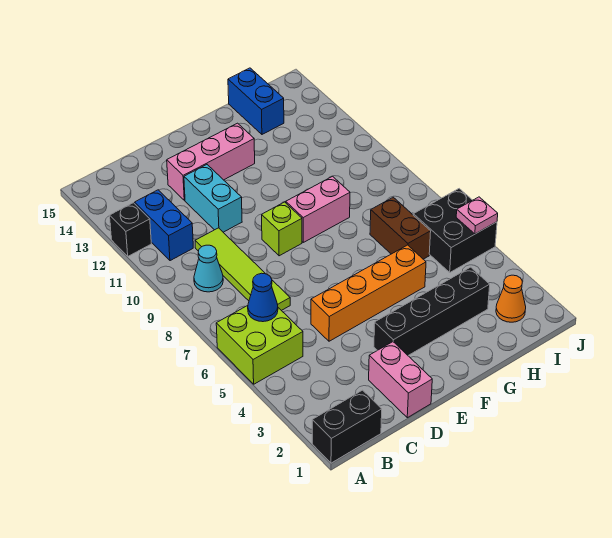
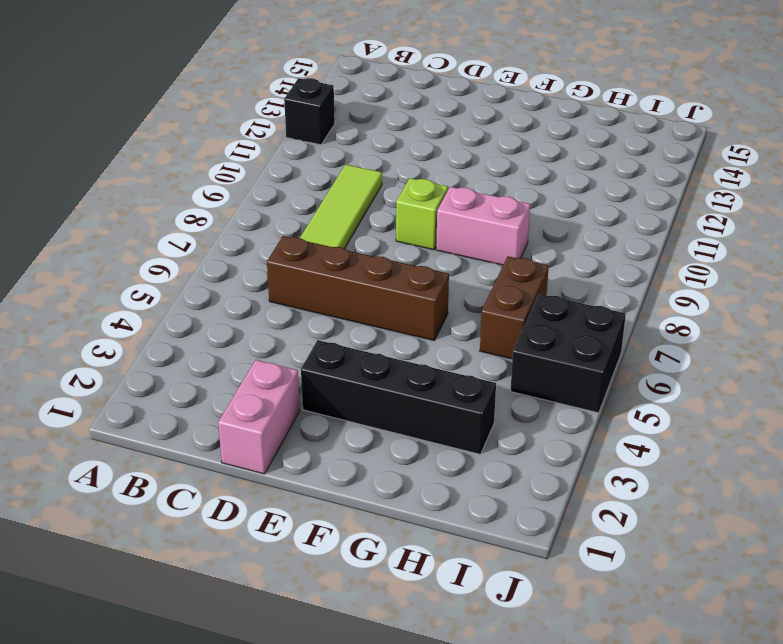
brown 1x4 brick [267,236,449,340] -> none
none -> black 1x2 brick [312,390,382,463]
none -> lime 2x2 brick [216,306,303,384]
none -> cyan 1x1 cone [194,245,223,292]

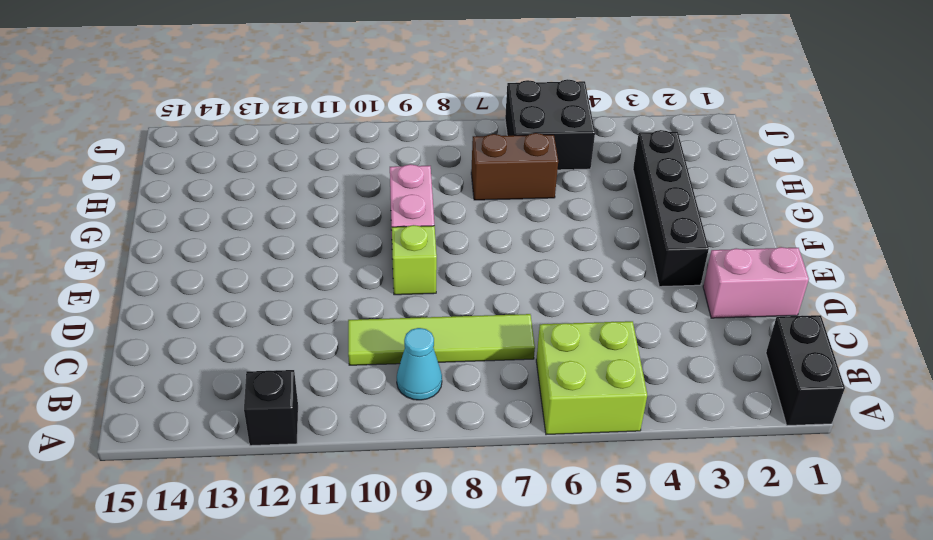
none -> blue 1x2 brick [135,190,193,261]
none -> orange 1x4 brick [311,245,426,341]
none -> cyan 1x2 brick [184,165,242,232]

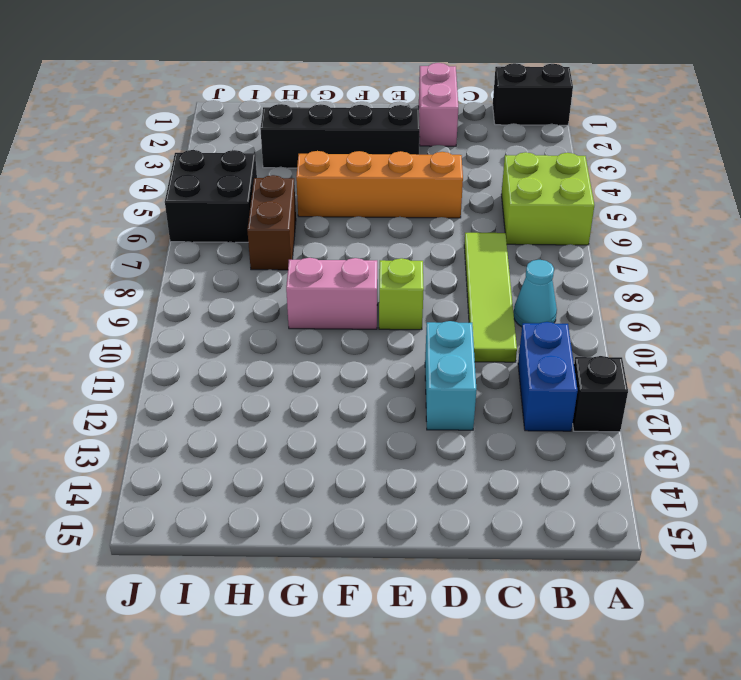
none -> pink 1x3 brick [167,123,255,200]
none -> blue 1x2 brick [228,68,284,134]
none -> orange 1x1 cone [496,275,526,322]

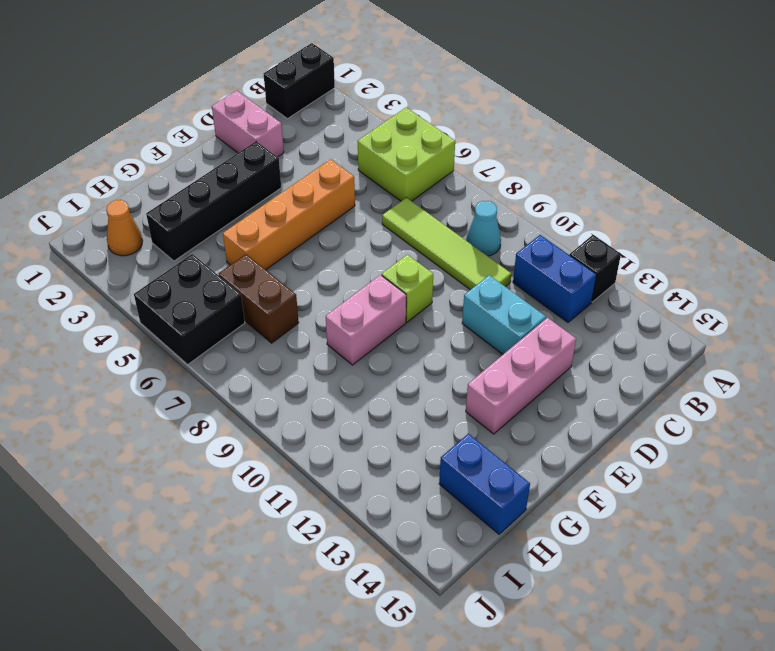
none -> blue 1x1 cone [248,273,278,322]
none -> pink 1x1 plate [456,197,498,234]

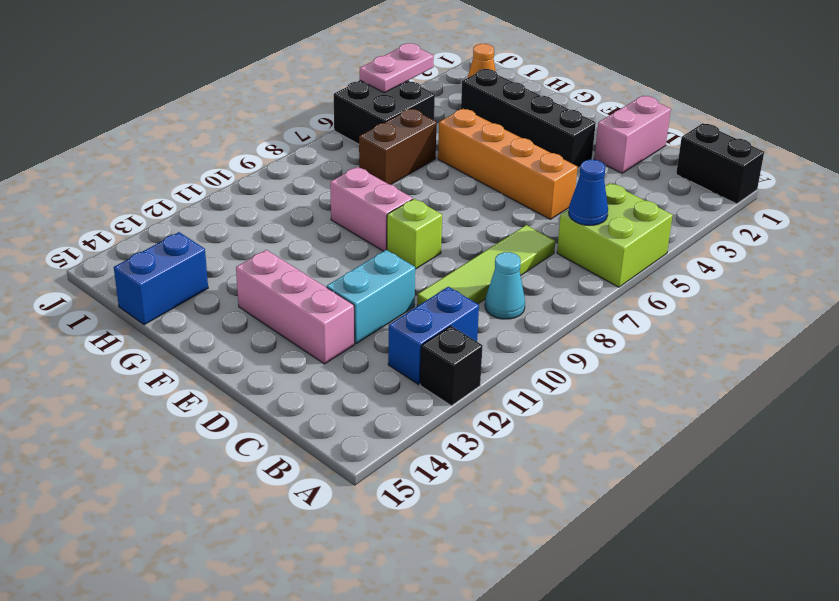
pink 1x2 plate [360,43,434,93] -> pink 1x1 plate [456,197,498,234]

